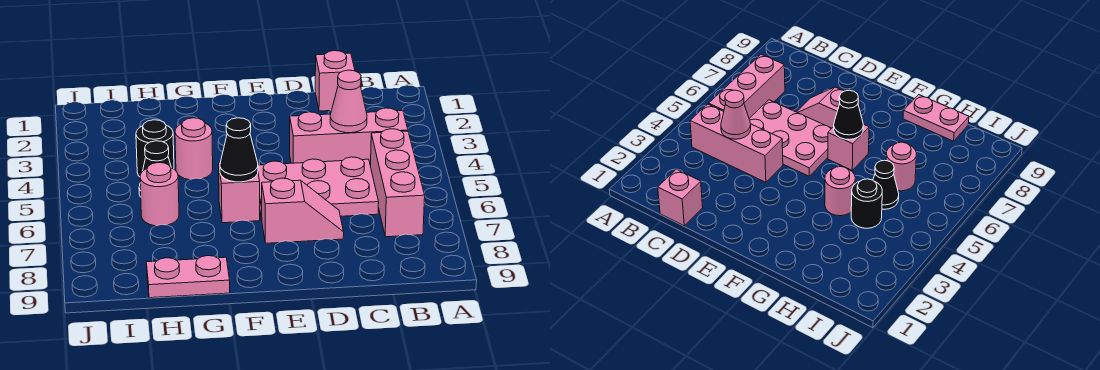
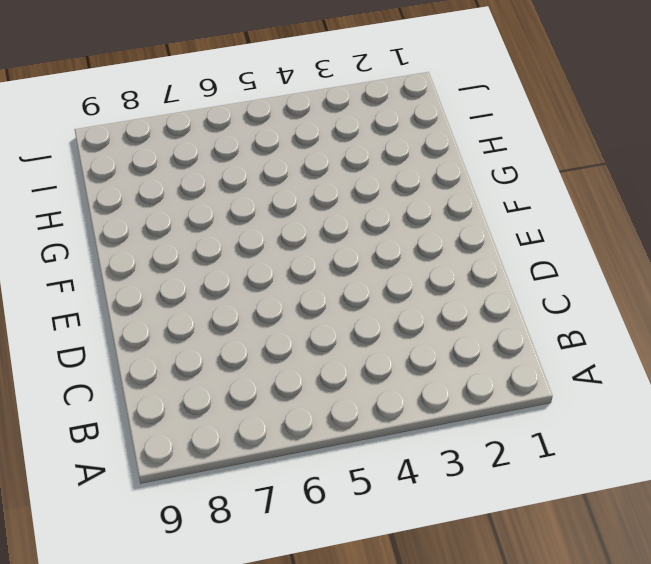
none -> pink 1x3 brick [290,108,408,166]
none -> pink 1x3 brick [371,129,425,237]
none -> pink 1x1 brick [315,51,355,111]

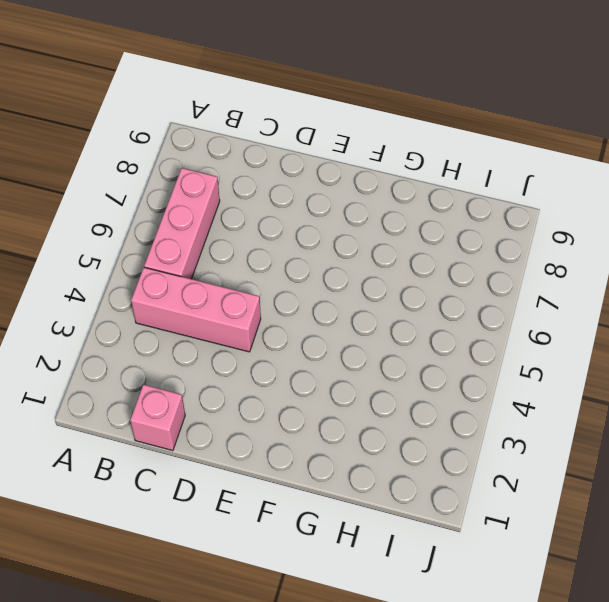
none -> pink 2x3 plate [258,157,379,219]
none -> pink 1x2 slope [262,178,344,243]
none -> pink 1x1 brick [219,163,260,223]

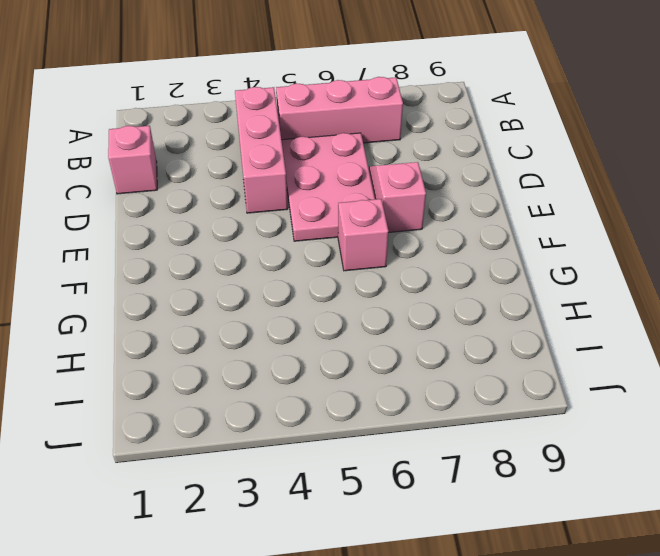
none -> pink 1x1 round brick [175,118,213,180]
none -> pink 1x2 plate [146,256,230,298]
none -> black 1x1 round brick [136,120,174,177]

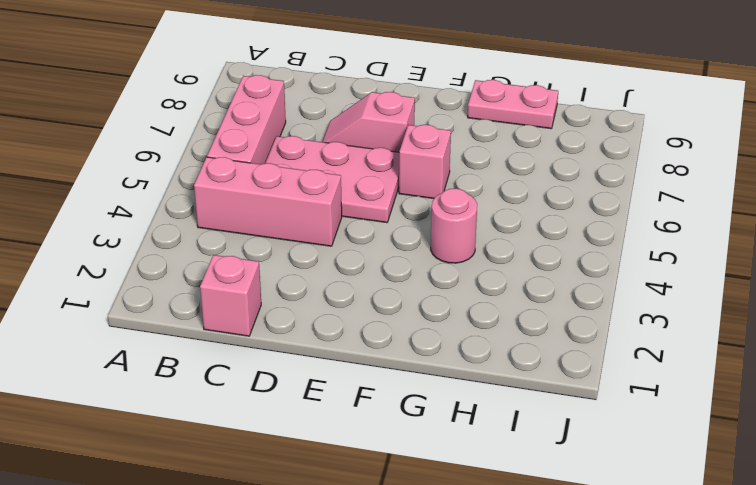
none -> black 1x1 round brick [136,120,174,177]
none -> black 1x1 cone [139,141,171,197]
none -> pink 1x1 round brick [140,163,179,226]

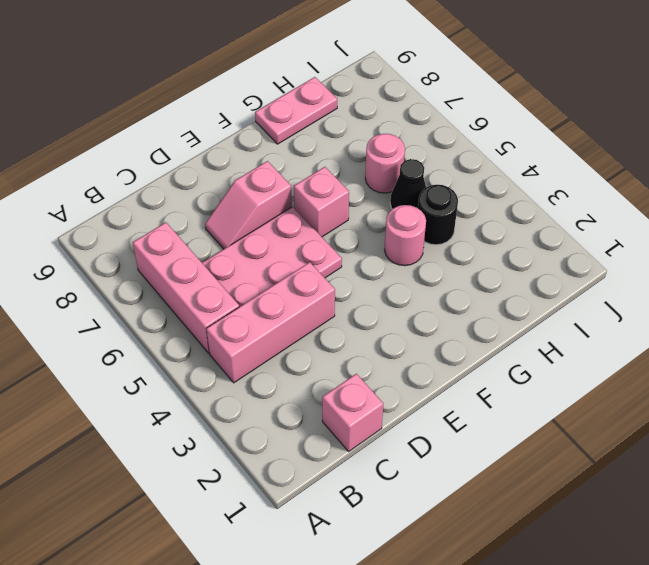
none -> pink 1x1 cone [330,70,367,133]
none -> black 1x1 cone [220,118,258,182]

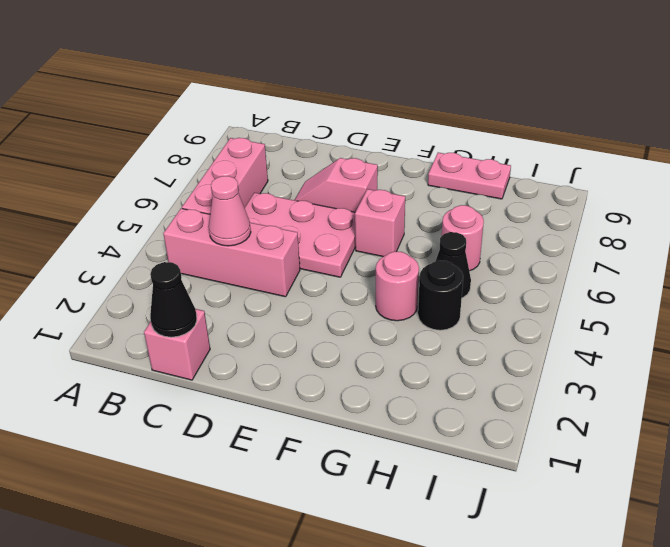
black 1x1 cone [150,262,197,337] -> black 1x1 cone moved to [220,118,258,182]

